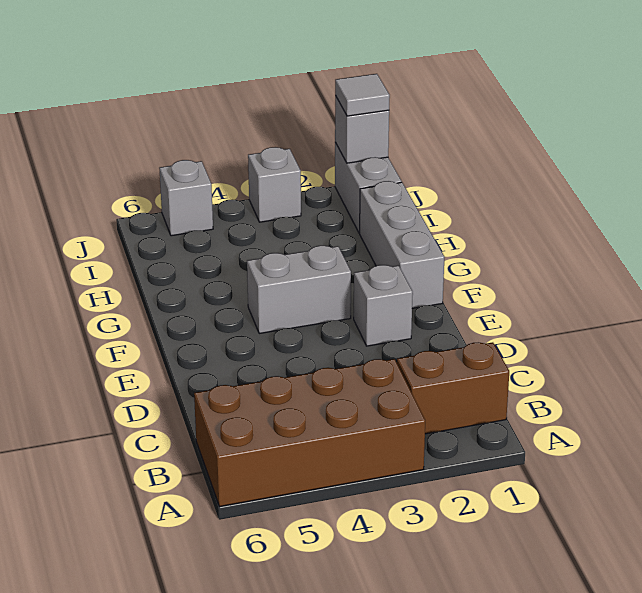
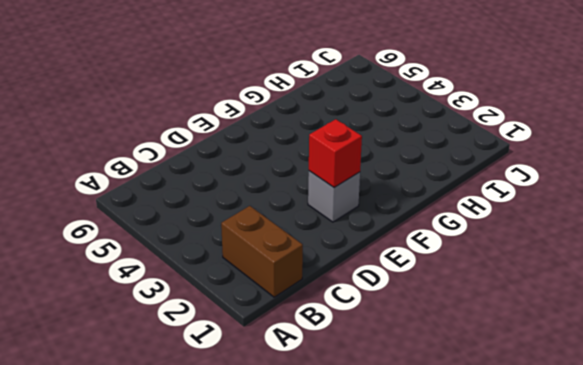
red 1x1 brick [309,119,362,188] -> none
none -> brown 2x4 brick [194,359,425,506]
none -> grey 1x3 brick [360,181,444,308]

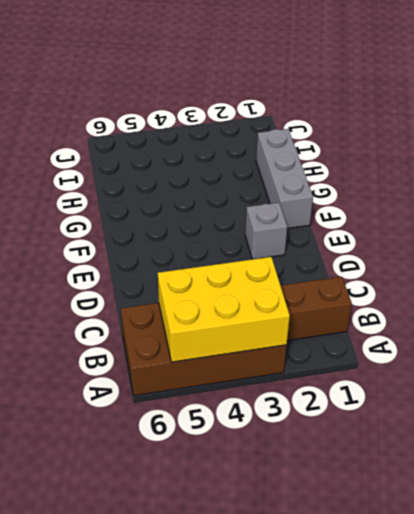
yellow 2x3 brick [158,257,290,362] -> none
none -> grey 1x2 brick [247,246,351,333]
none -> grey 1x2 brick [335,142,402,233]

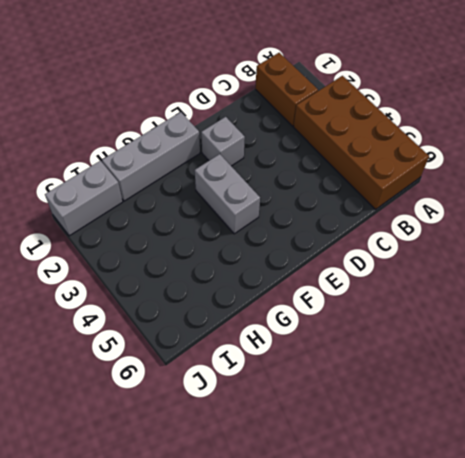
none -> grey 1x1 brick [248,147,301,222]
none -> grey 1x1 brick [159,160,213,236]

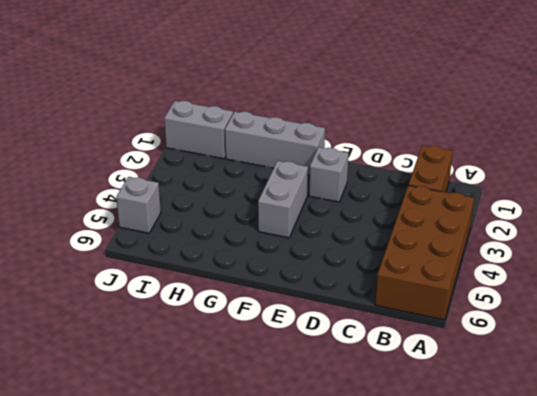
none -> grey 1x1 brick [248,147,301,222]
none -> grey 1x1 brick [335,96,389,163]

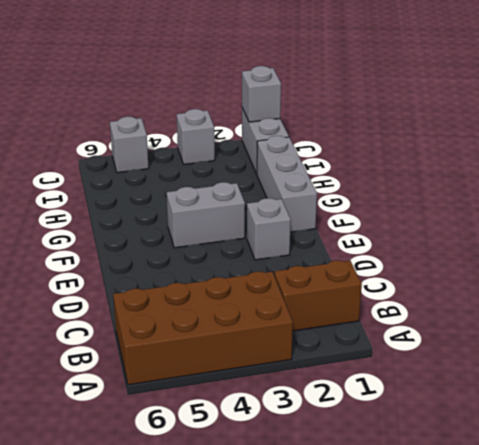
none -> grey 1x1 tile [335,74,390,116]

